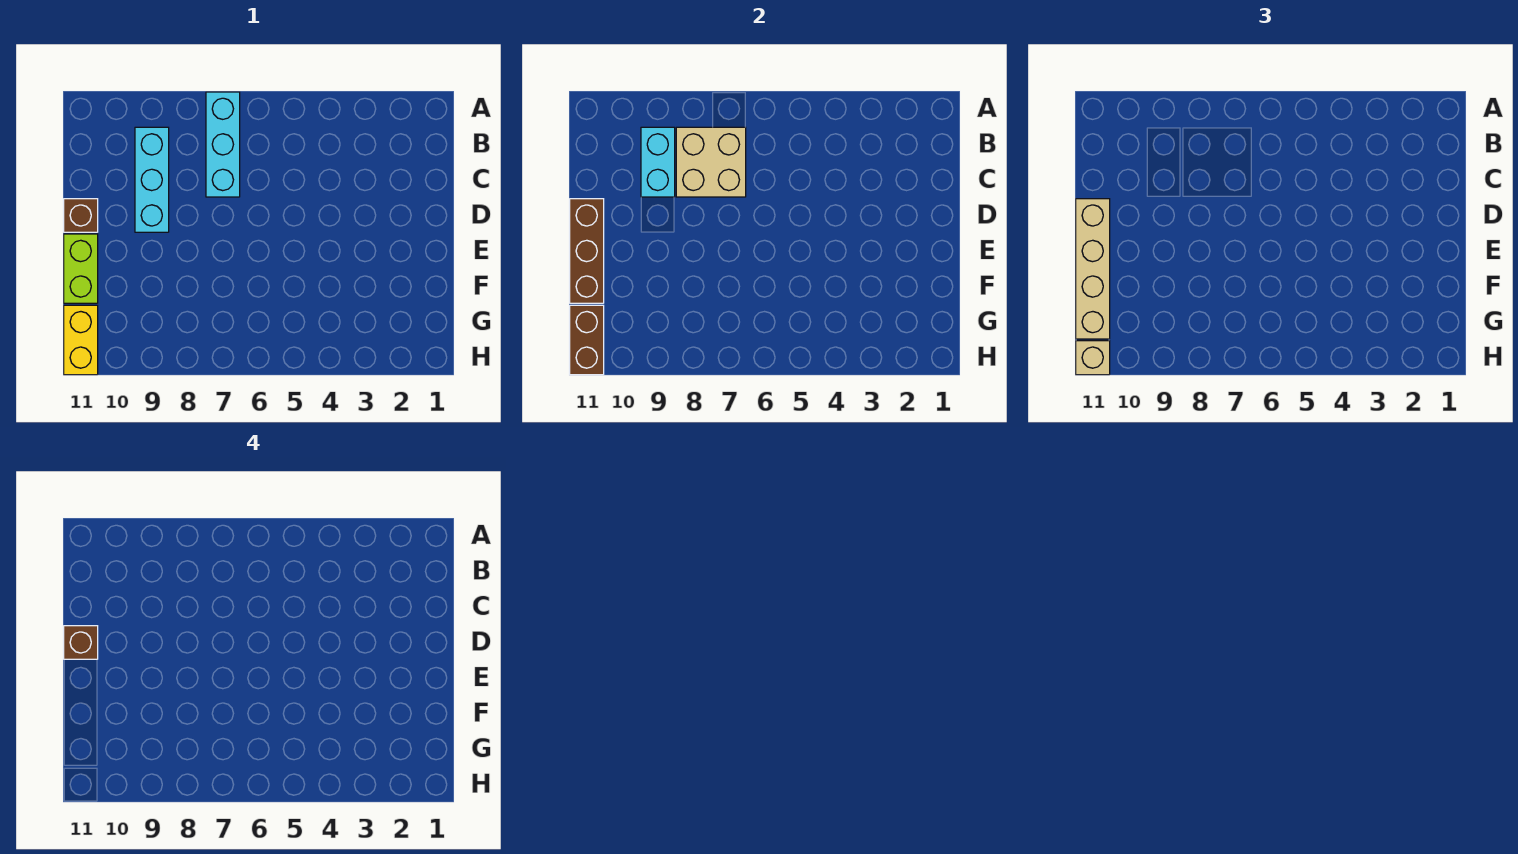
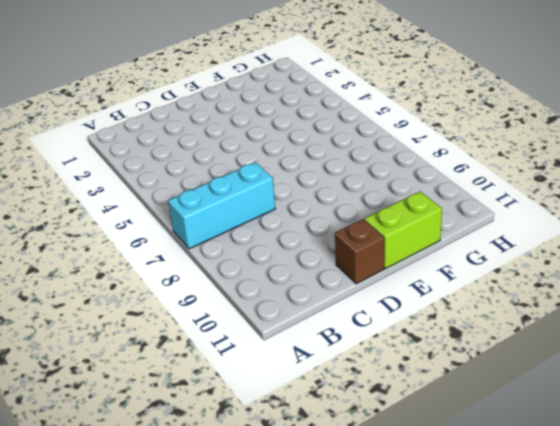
none -> cyan 1x3 brick [135,127,169,232]
none -> yellow 1x2 brick [64,305,98,375]
none -> tan 2x2 brick [676,127,746,197]

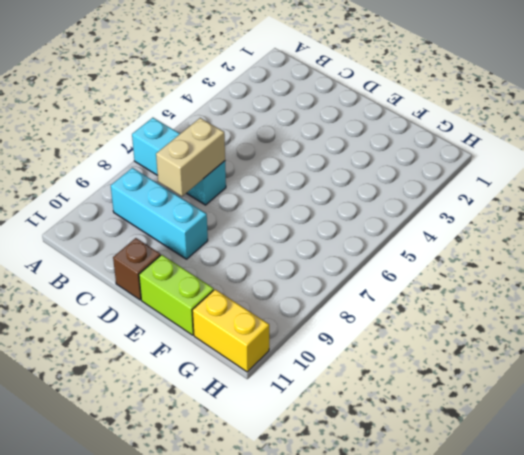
tan 1x2 brick [156,118,225,196] -> tan 2x2 brick [676,127,746,197]
none -> cyan 1x2 brick [641,127,675,197]
none -> brown 1x3 brick [570,199,604,303]
none -> brown 1x2 brick [570,305,604,375]

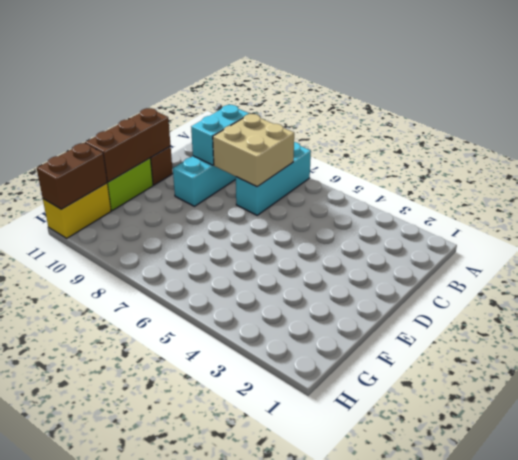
none -> tan 1x4 brick [1076,199,1110,339]
none -> tan 1x1 brick [1076,341,1110,375]
none -> brown 1x1 brick [64,626,98,659]

